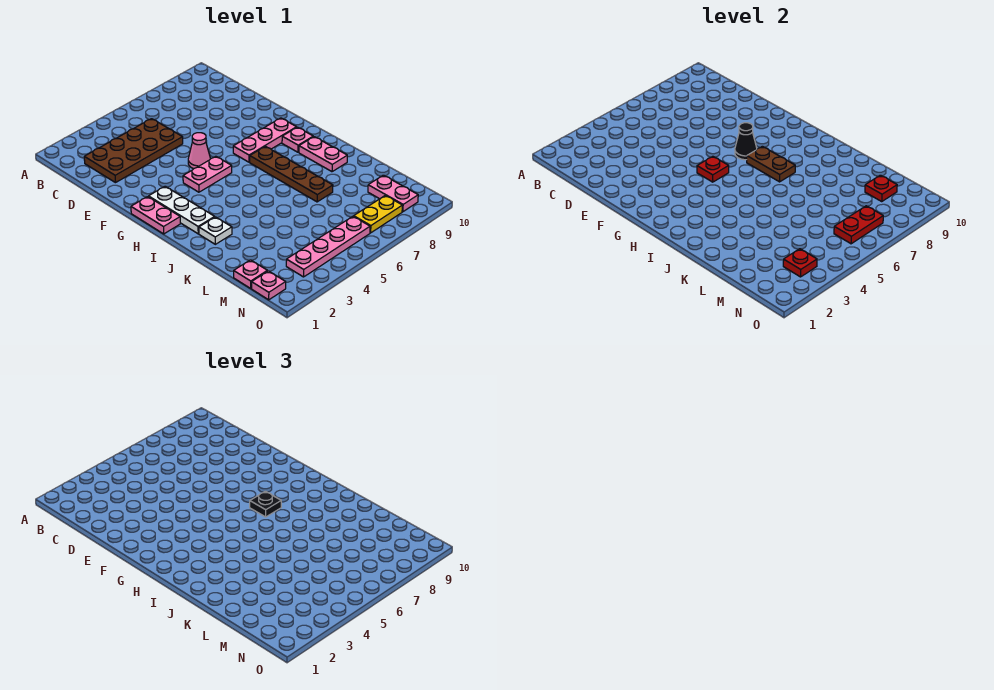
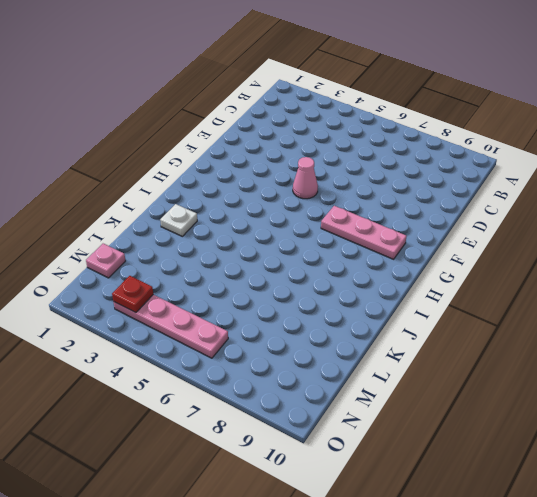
none -> brown 2x4 plate [84,119,183,183]
none -> pink 1x2 plate [131,197,180,234]
none -> white 1x3 plate [149,186,214,234]

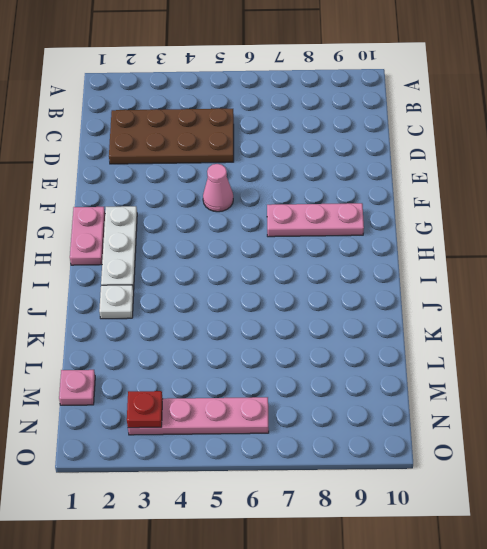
none -> pink 1x2 plate [183,156,232,192]
none -> brown 1x4 plate [250,146,333,202]
none -> pink 1x1 plate [282,127,313,152]

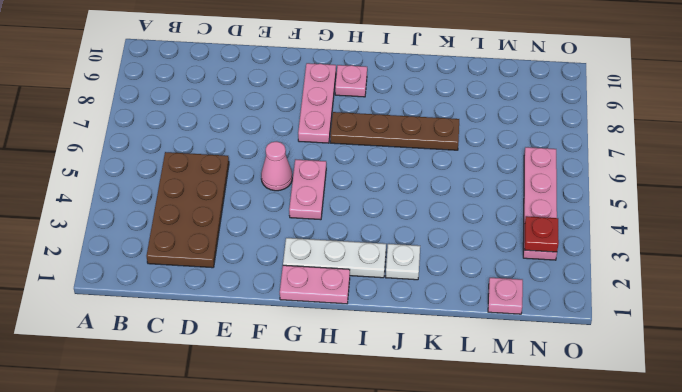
none -> pink 1x2 plate [299,137,347,172]
none -> pink 1x2 plate [368,175,418,212]
none -> pink 1x1 plate [252,271,286,300]

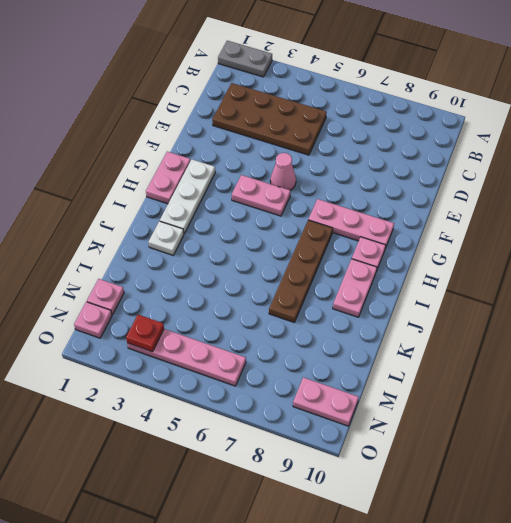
grey 1x2 plate [218,41,272,77] -> none
pink 1x2 plate [293,377,359,426] -> pink 1x2 plate turned to [368,175,418,212]
none -> yellow 1x2 plate [354,195,402,233]
none -> red 1x1 plate [697,156,729,182]
none -> black 1x1 cone [735,123,757,160]

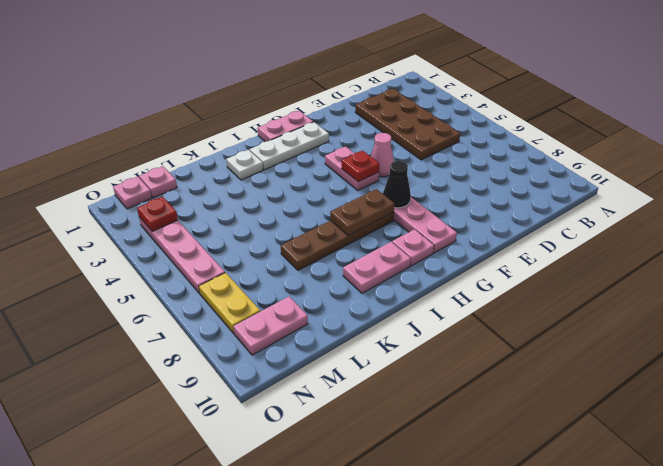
none -> red 1x1 plate [865,175,897,202]
none -> red 1x2 plate [834,206,883,244]
none -> black 1x1 plate [250,491,281,517]

